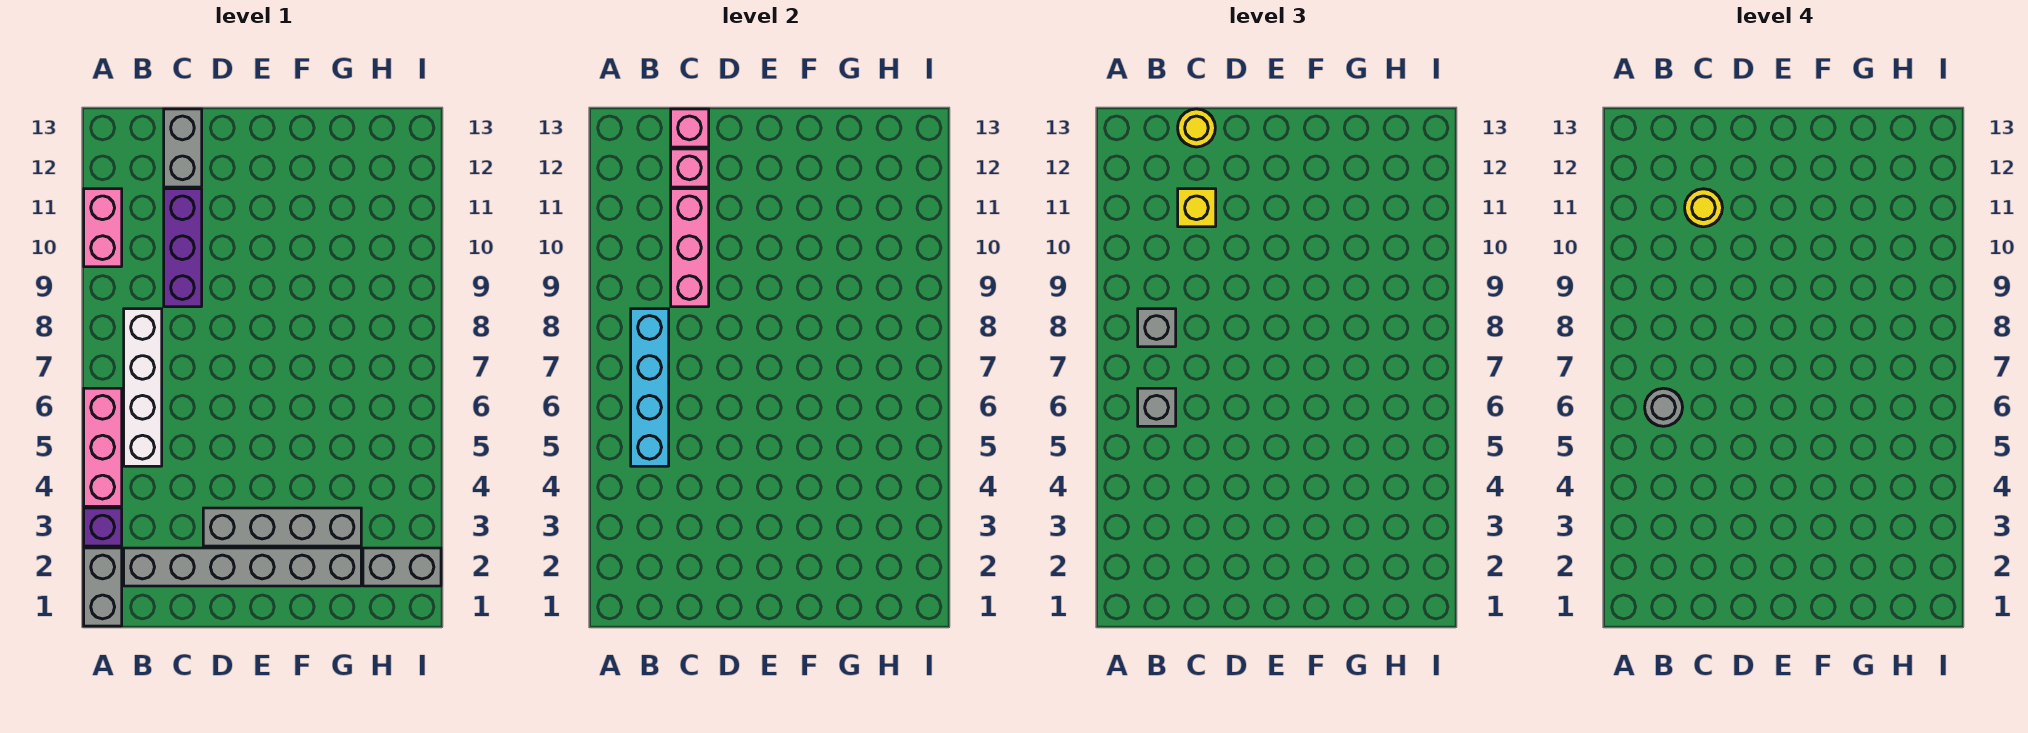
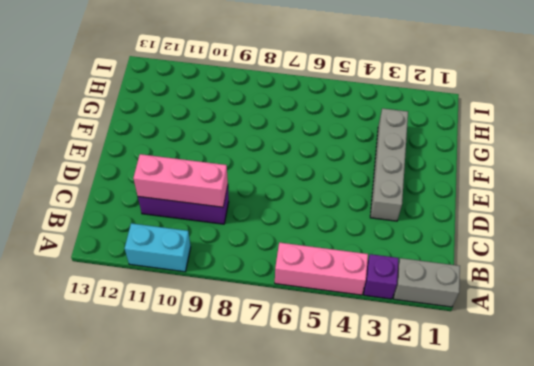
cyan 1x2 brick [125,223,191,272] -> pink 1x2 brick [84,189,122,267]
none -> grey 1x6 brick [124,548,361,586]
none -> white 1x4 brick [124,309,162,466]
none -> grey 1x2 brick [164,109,202,187]

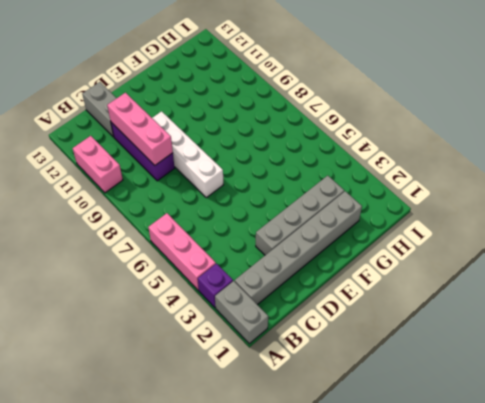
white 1x4 brick [152,111,223,198] -> white 1x4 brick moved to [124,309,162,466]
none -> grey 1x2 brick [363,548,441,586]
none -> cyan 1x4 brick [631,309,669,466]
none -> pink 1x1 brick [671,149,709,187]

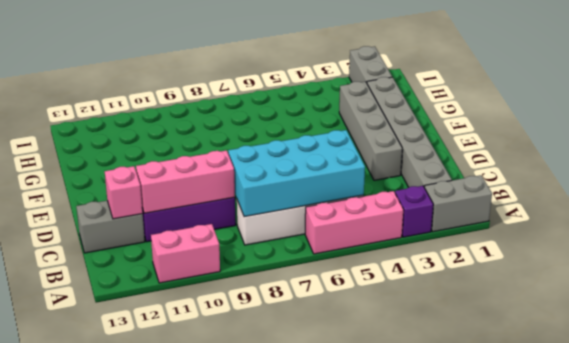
cyan 2x4 brick [228,130,365,217] -> cyan 1x4 brick [631,309,669,466]
none -> pink 1x1 brick [671,109,709,147]
none -> grey 1x1 brick [1138,388,1176,426]
none -> grey 1x1 brick [1138,309,1176,347]

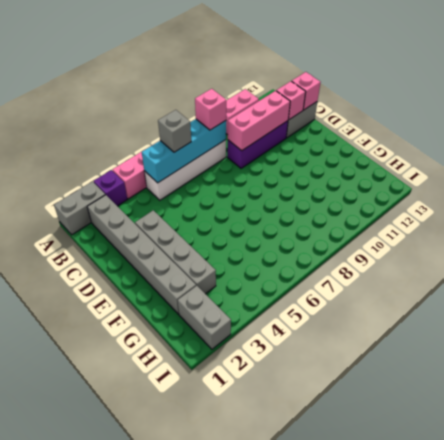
pink 1x1 brick [195,89,226,130] -> grey 1x1 brick [1138,309,1176,347]
none -> yellow 1x1 brick [1178,189,1216,227]
none -> yellow 1x1 round brick [1178,109,1215,147]
none -> grey 1x1 round brick [1645,388,1683,426]

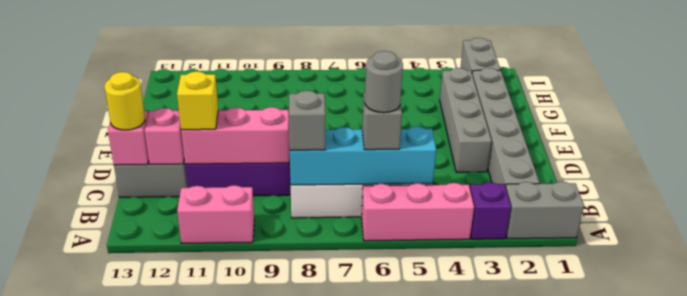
none -> yellow 1x1 round brick [1685,189,1722,227]

